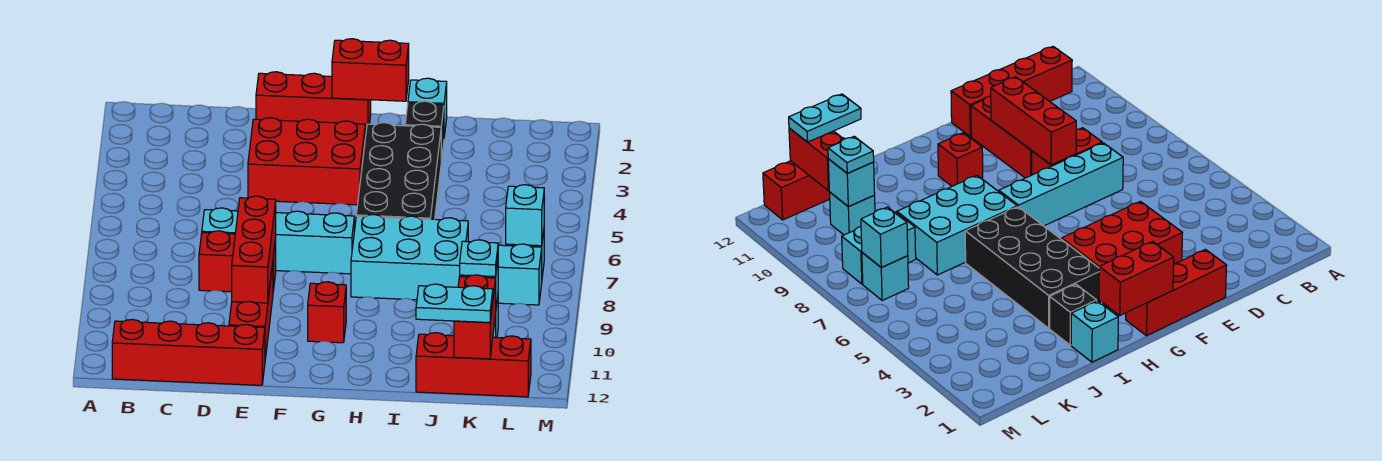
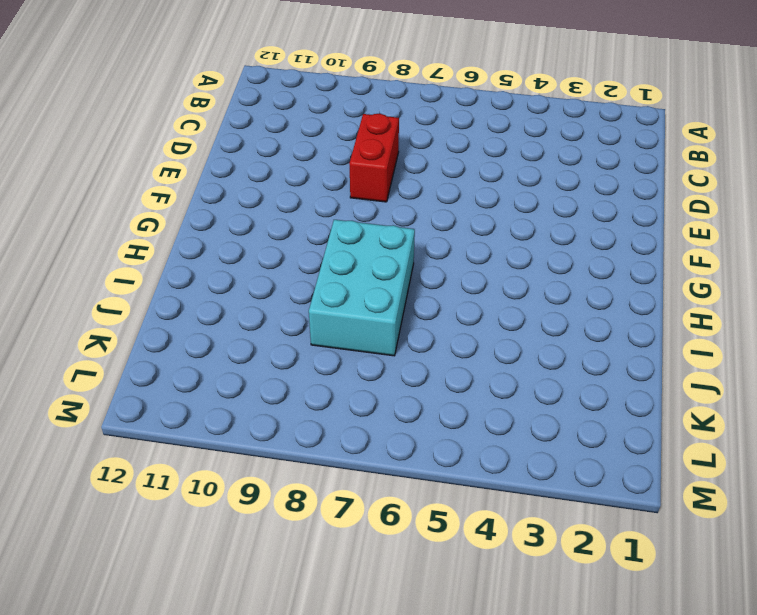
none -> red 1x4 brick [112,320,265,385]
none -> cyan 1x4 brick [202,208,354,274]
none -> red 1x3 brick [256,72,371,136]

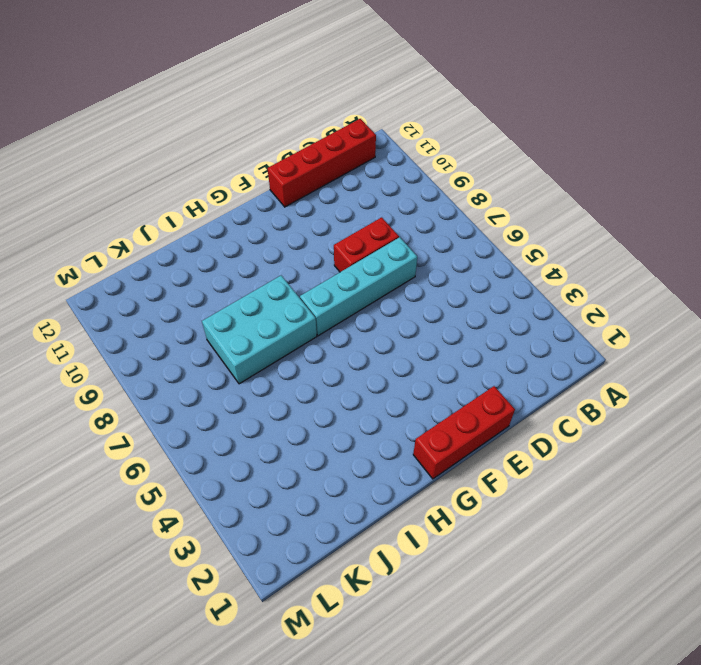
none -> red 2x3 brick [248,118,365,205]
none -> red 1x3 brick [229,263,273,359]
none -> red 1x1 brick [308,282,346,343]

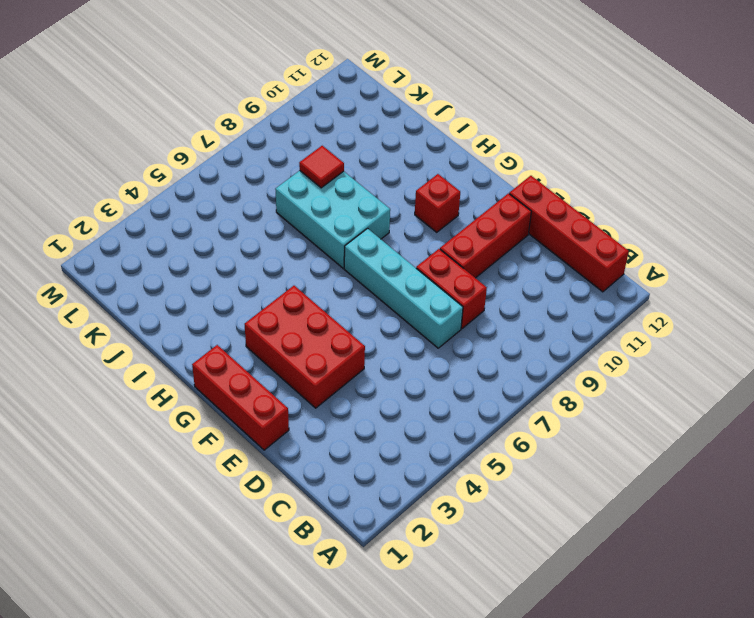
red 1x1 tile [299,146,344,188] -> none
none -> black 2x4 brick [356,123,441,219]
none -> cyan 1x1 brick [408,78,447,136]
none -> black 1x1 brick [405,101,444,161]

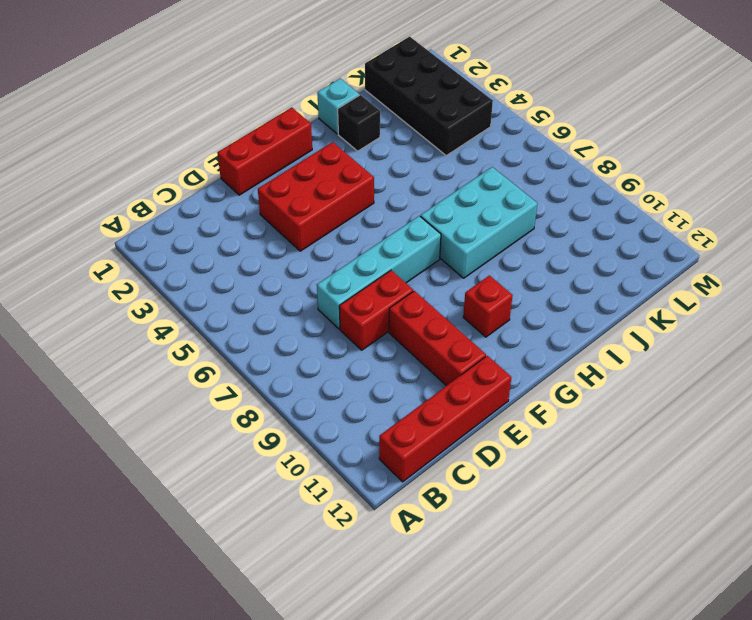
black 2x4 brick [365,37,493,155] -> black 2x4 brick moved to [356,123,441,219]
none -> red 1x3 brick [416,333,531,397]
none -> cyan 1x2 brick [498,244,542,305]
none -> cyan 1x1 brick [829,193,875,235]

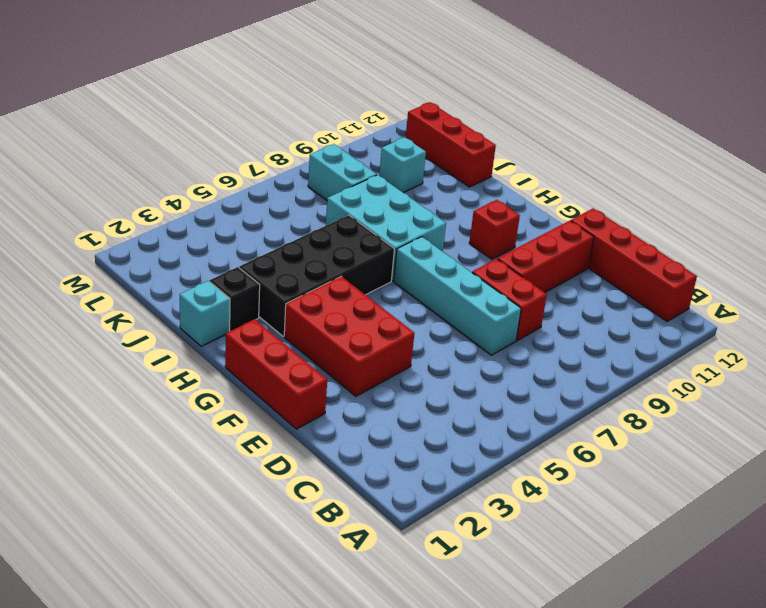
none -> cyan 1x1 brick [862,253,909,301]
none -> red 1x3 brick [232,196,276,303]
none -> red 1x2 brick [332,39,409,101]

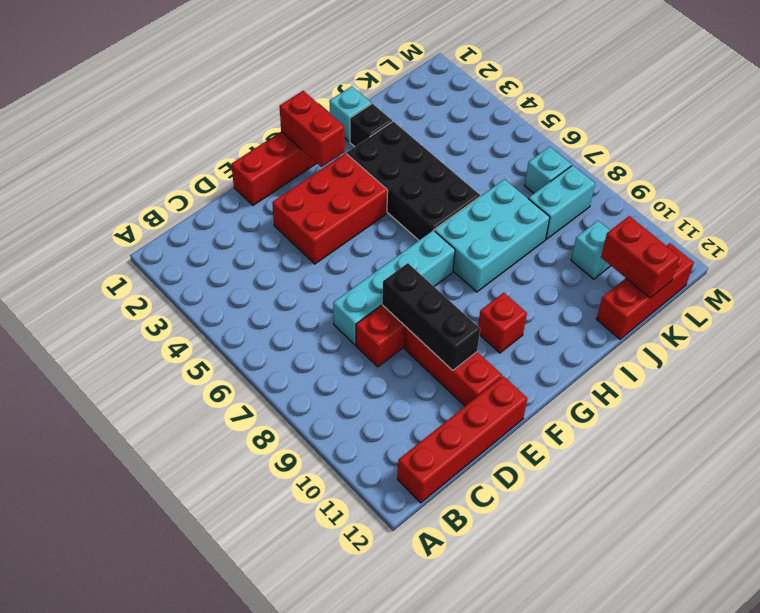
black 1x3 brick [382,263,480,370] -> red 1x3 brick [232,196,276,303]
red 1x2 brick [280,91,345,167] -> red 1x2 brick turned to [332,39,409,101]
none -> cyan 1x1 brick [828,159,875,207]
none -> cyan 1x1 brick [506,185,544,246]
none -> cyan 1x2 plate [416,284,493,322]

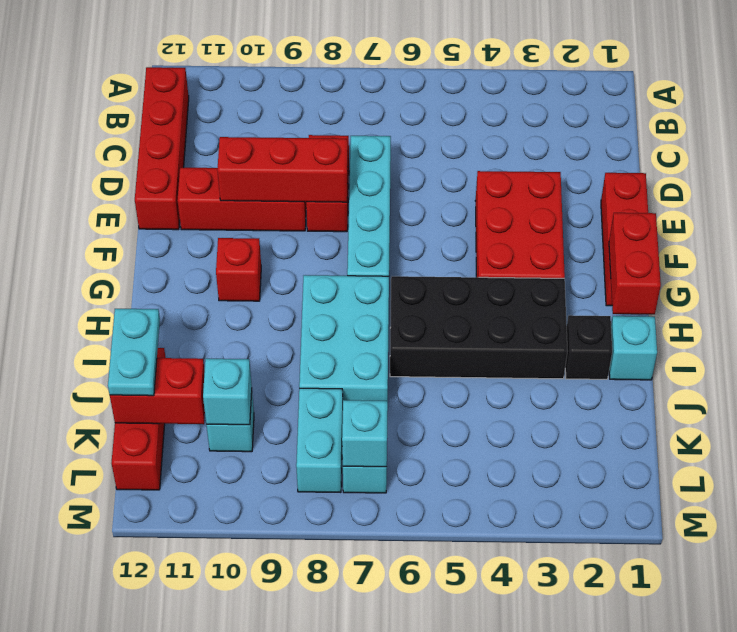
none -> cyan 1x1 plate [460,240,498,277]

